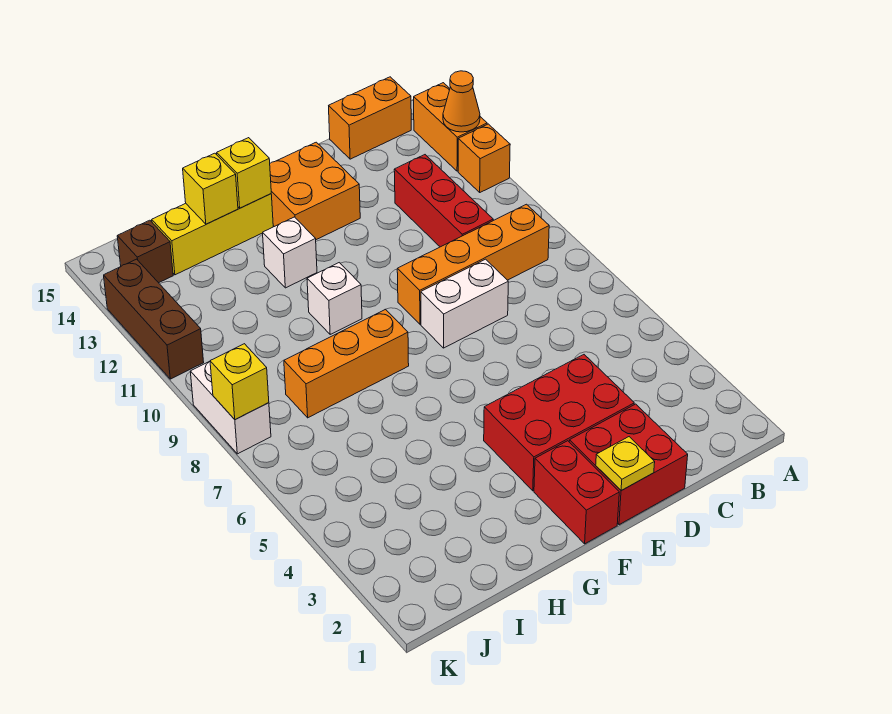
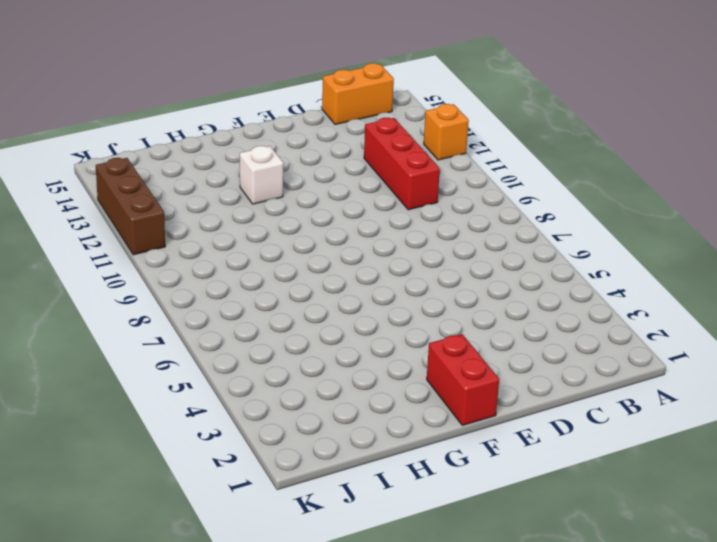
none -> orange 1x2 brick [414,83,487,171]
none -> orange 1x4 brick [397,204,549,324]
none -> red 2x2 brick [569,404,688,525]

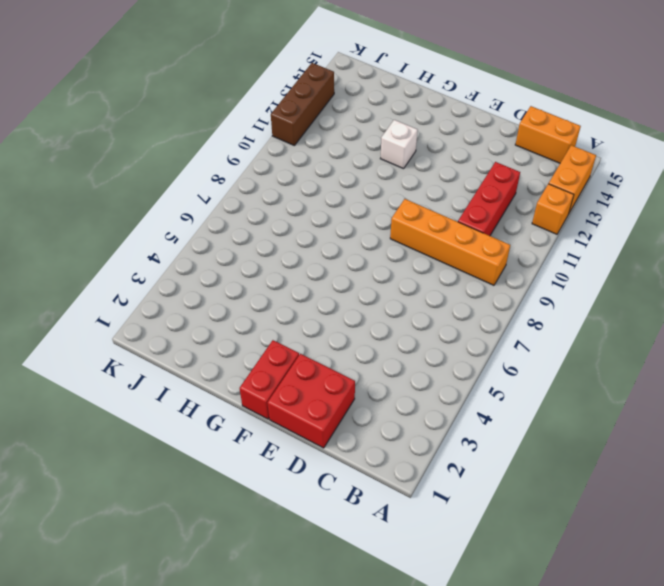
none -> red 2x3 brick [484,355,634,491]
none -> white 1x2 brick [421,259,508,348]
none -> orange 2x2 brick [270,142,360,240]

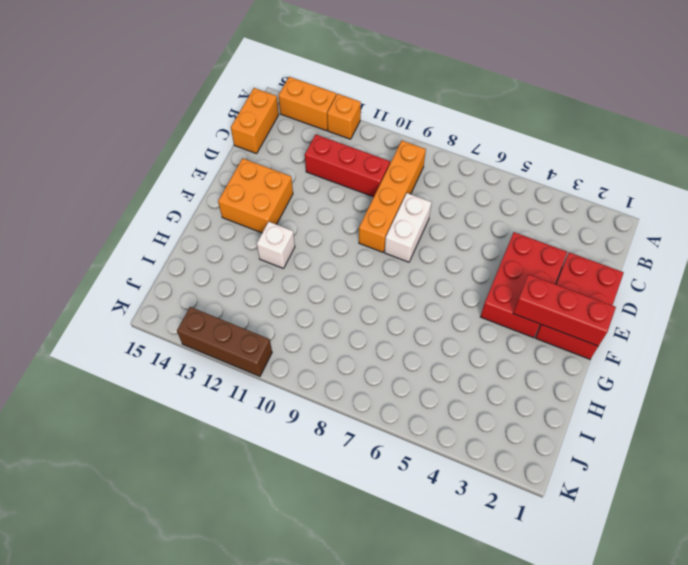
red 1x3 brick [513,274,616,346] -> none
none -> orange 1x3 brick [284,309,409,418]
none -> white 1x1 brick [307,263,362,334]
none -> yellow 1x3 brick [152,194,273,275]

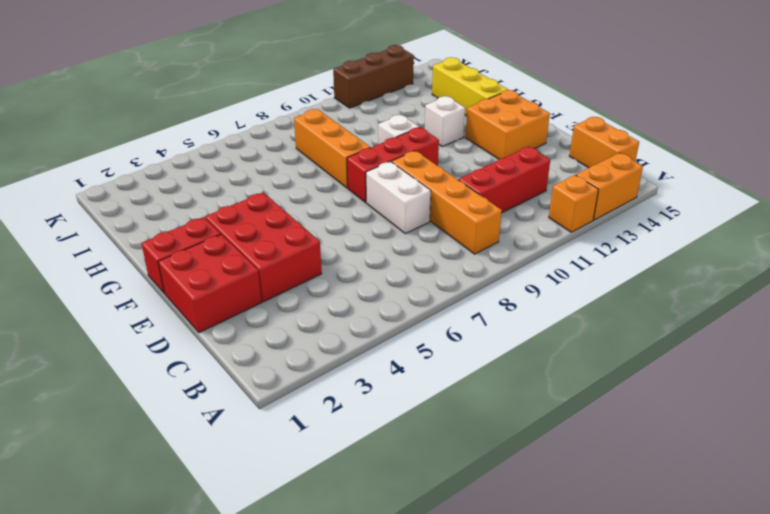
red 1x3 brick [347,127,439,202] -> none
none -> brown 1x1 brick [117,220,173,283]
none -> white 1x2 brick [190,362,271,454]
none -> orange 1x1 cone [443,71,480,132]

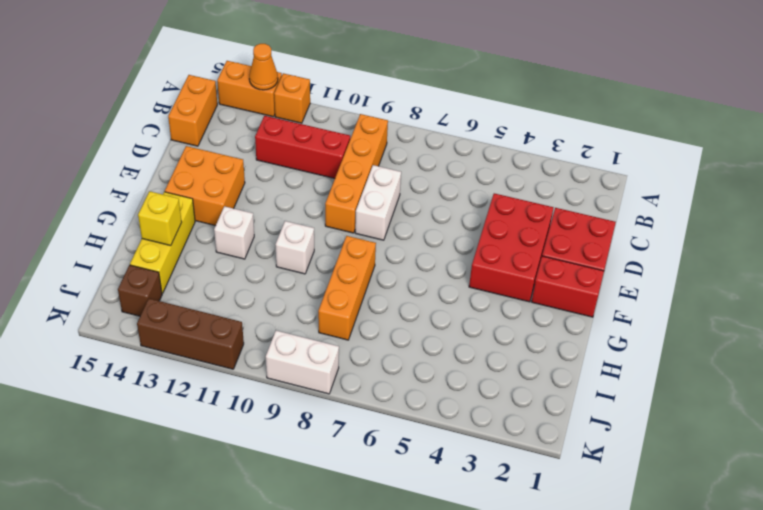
none -> yellow 1x1 plate [596,437,655,491]
none -> yellow 1x1 brick [217,138,271,208]
none -> yellow 1x1 brick [210,344,269,420]

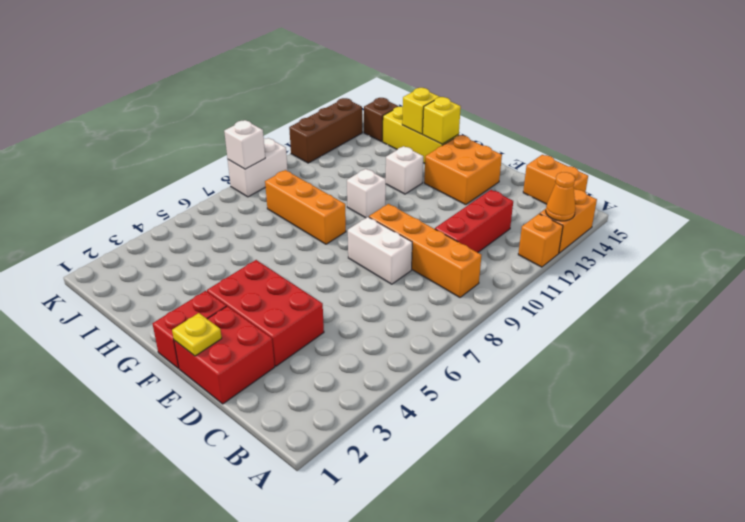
white 1x1 brick [224,120,265,169] -> yellow 1x1 brick [210,344,269,420]

